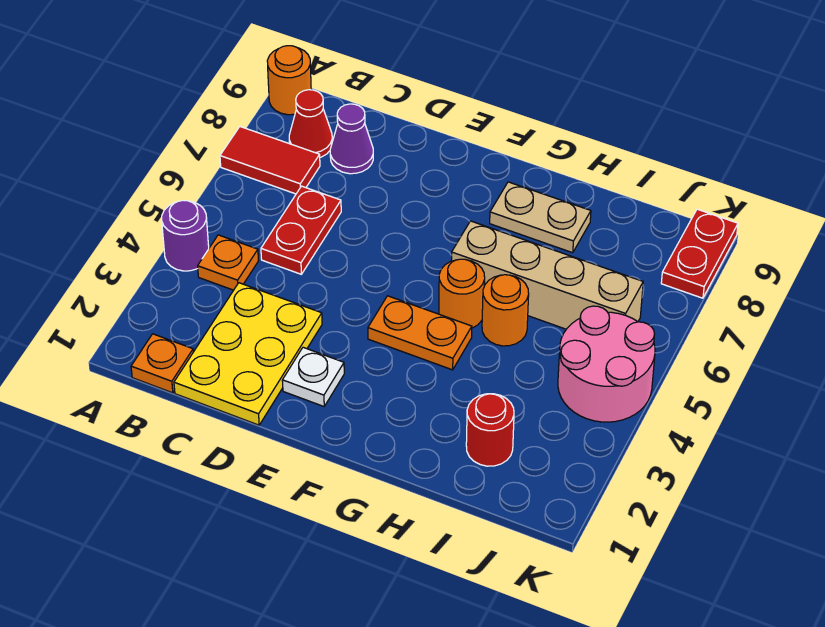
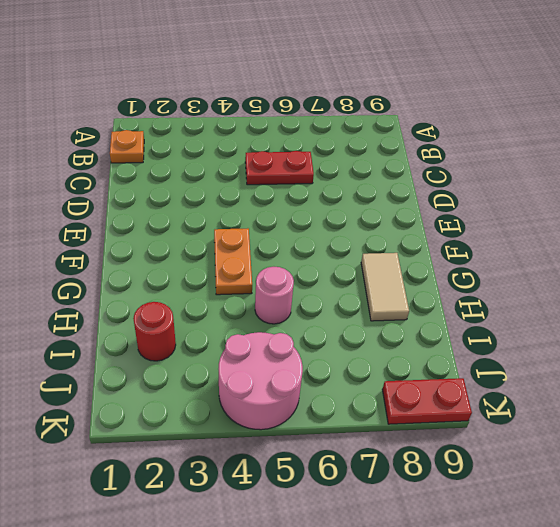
tan 1x2 tile [361,253,409,321] -> tan 1x2 plate [490,182,591,253]
pink 1x1 round brick [255,267,294,324] -> orange 1x1 round brick [482,275,529,346]
none -> purple 1x1 round brick [162,200,209,271]
none -> red 1x2 tile [220,127,320,194]
none -> orange 1x1 round brick [267,46,311,115]

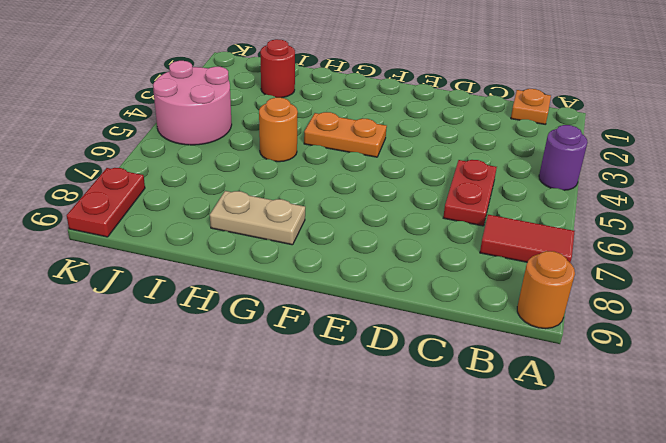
none -> orange 1x1 plate [198,235,258,290]
none -> red 1x1 cone [289,90,332,157]
none -> yellow 2x3 plate [174,283,322,425]

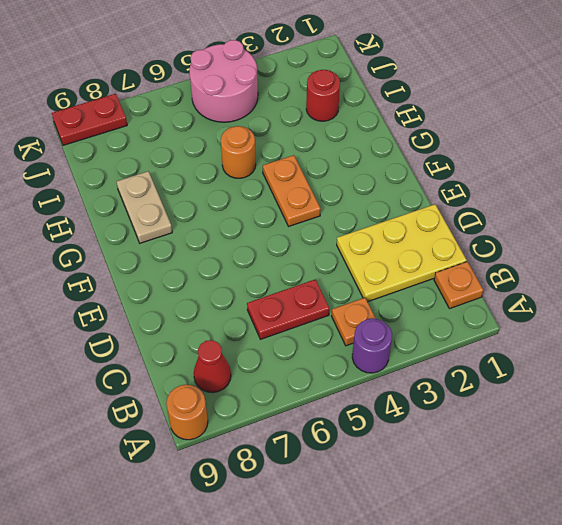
none -> red 1x2 tile [220,127,320,194]
none -> purple 1x1 cone [330,104,373,174]
none -> white 1x1 plate [282,347,344,406]

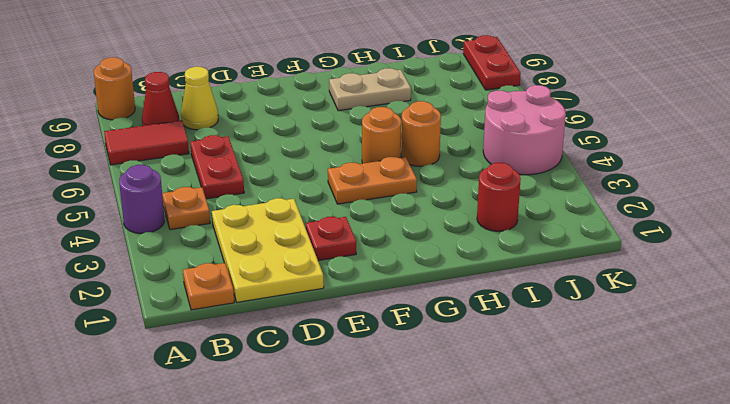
yellow 1x1 cone [181,67,218,130] -> purple 1x1 cone [330,104,373,174]
red 1x1 plate [306,217,356,261] -> white 1x1 plate [282,347,344,406]
none -> tan 1x4 brick [451,221,643,329]

